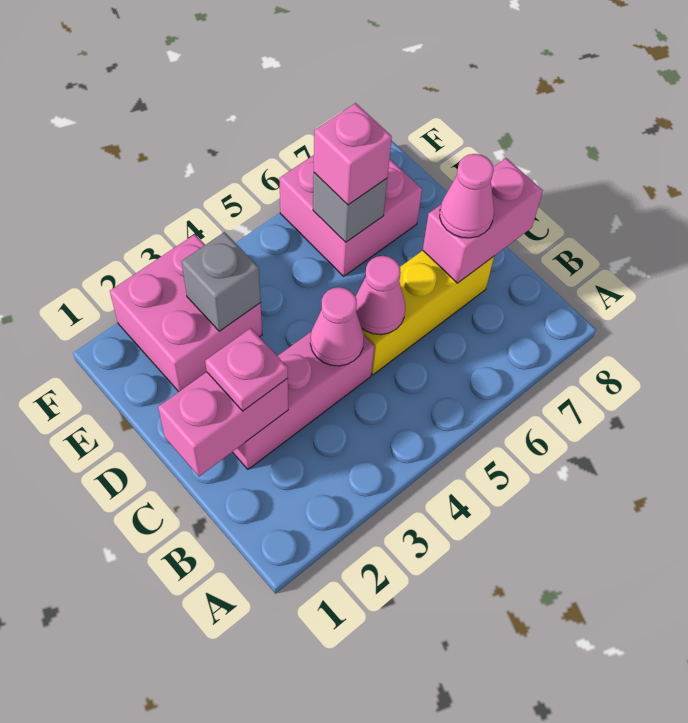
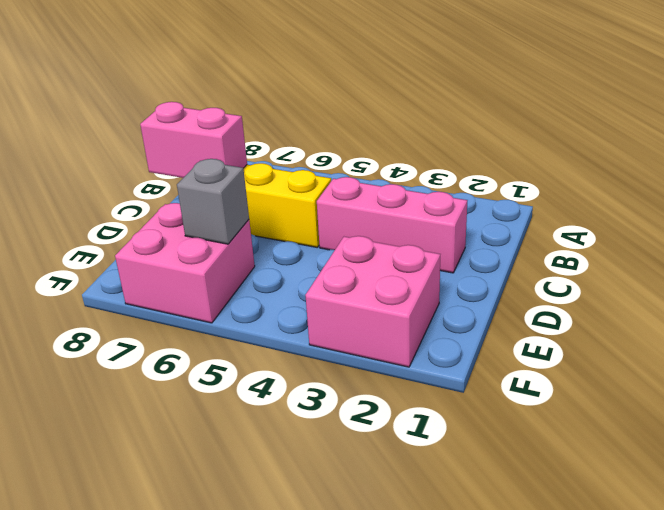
none -> pink 1x2 brick [158,372,288,476]
none -> pink 1x1 cone [310,287,364,366]
none -> pink 1x1 cone [355,256,405,335]

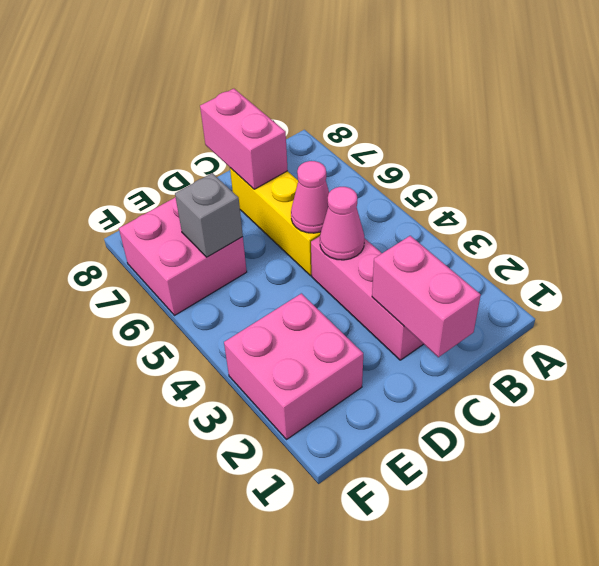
none -> grey 1x1 brick [181,232,261,331]
none -> pink 1x1 plate [205,328,288,411]
none -> pink 1x1 cone [440,154,494,238]

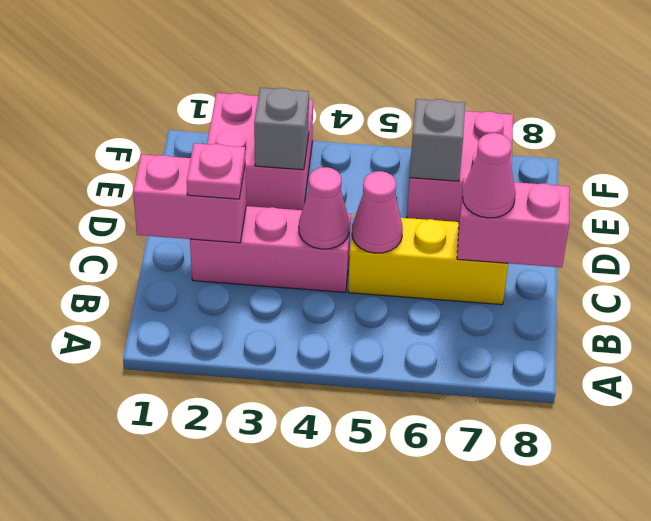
none -> pink 1x1 brick [314,103,392,205]

